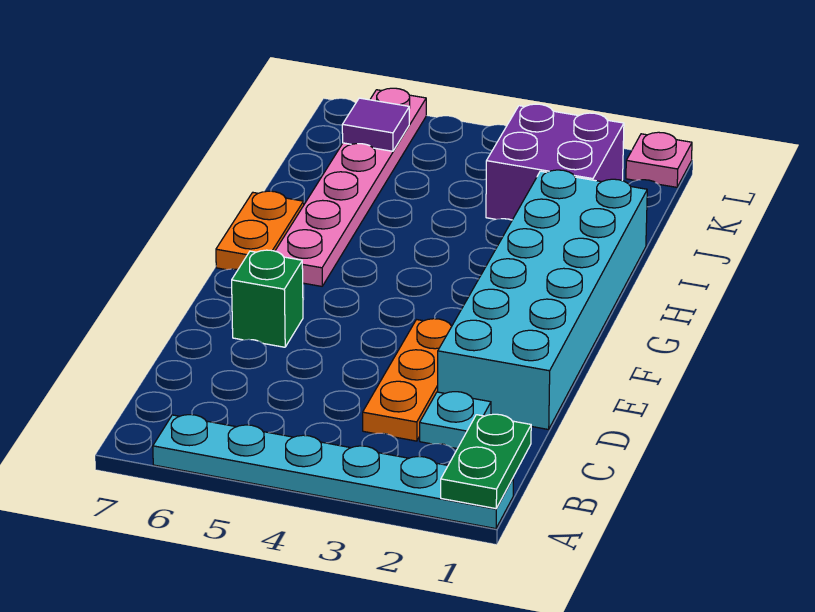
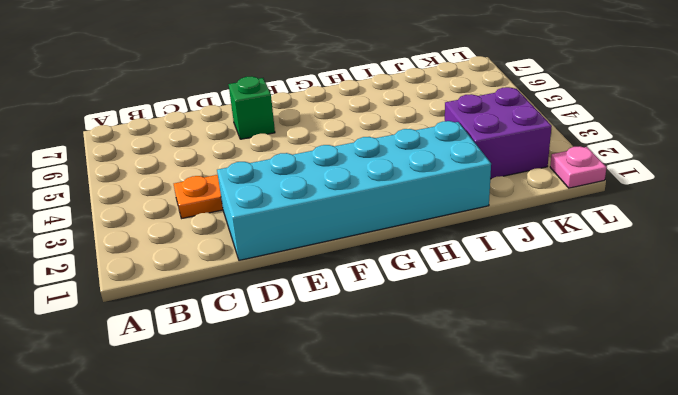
none -> cyan 1x6 plate [153,415,513,529]
none -> cyan 1x1 plate [420,392,491,449]

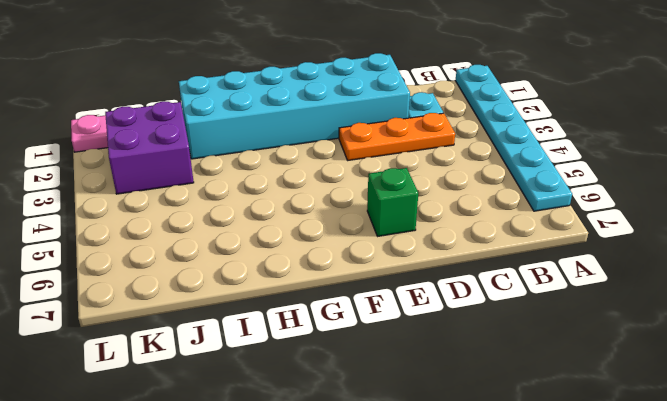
none -> pink 1x6 plate [275,88,426,286]
none -> orange 1x2 plate [216,191,304,270]

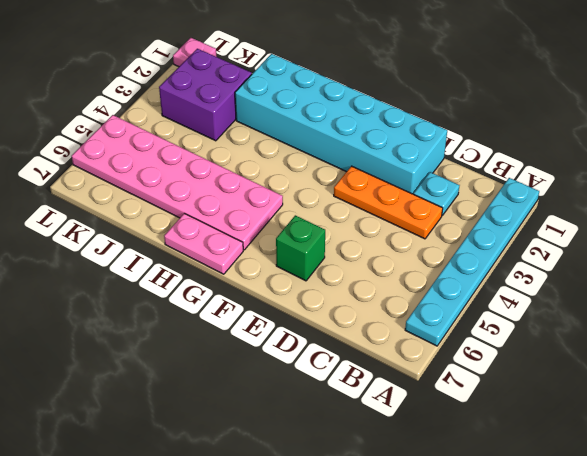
pink 2x6 plate [72,115,283,250] -> pink 1x6 plate [275,88,426,286]
pink 1x2 plate [164,213,243,274] -> orange 1x2 plate [216,191,304,270]
none -> green 1x2 plate [441,414,531,509]
none -> purple 1x1 tile [342,98,409,151]

